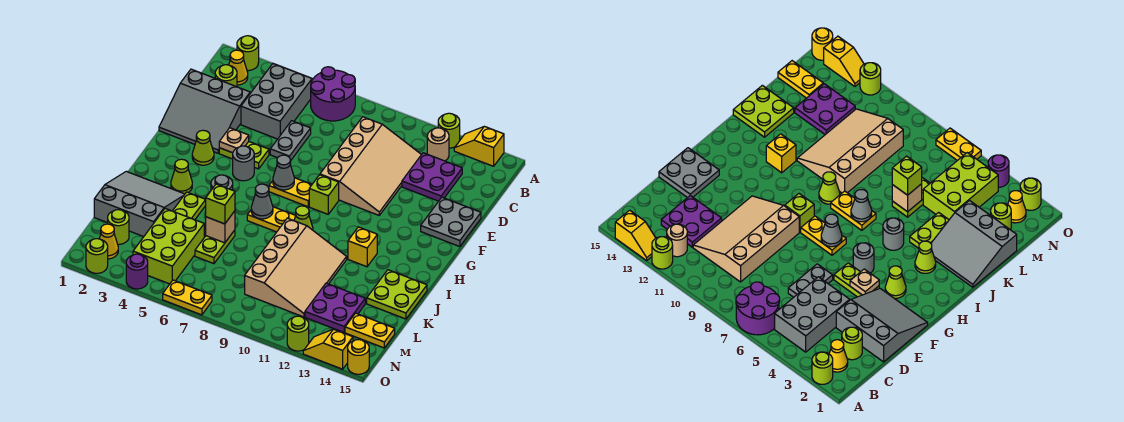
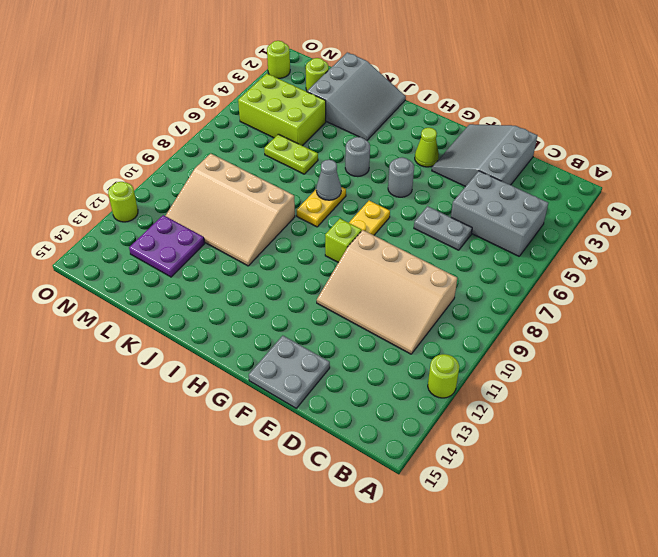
none -> lime 1x1 round brick [237,36,259,71]
none -> purple 2x2 round brick [311,67,355,121]
none -> yellow 1x2 slope [454,126,504,166]
none -> yellow 1x1 cone [229,50,248,85]

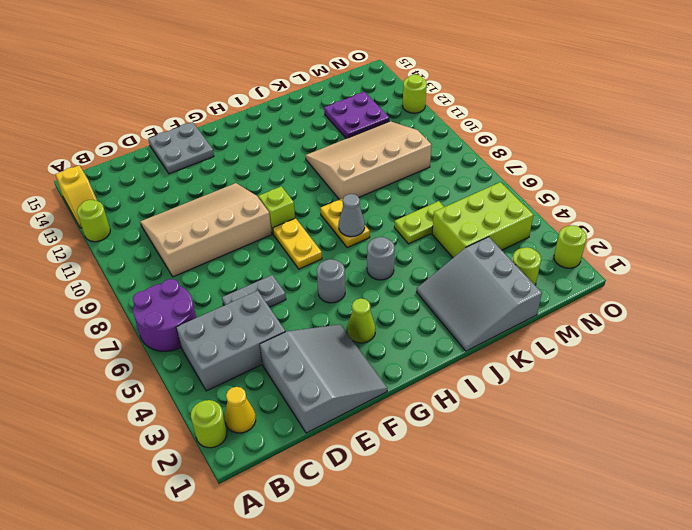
none -> tan 1x1 round brick [427,128,449,161]
none -> lime 1x1 round brick [215,65,237,87]
none -> purple 2x2 plate [402,153,462,201]
none -> lime 1x2 plate [219,142,269,169]

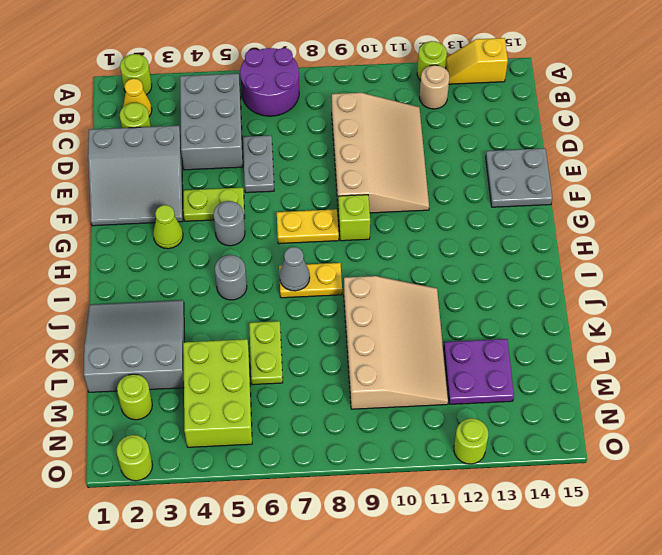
none -> purple 2x2 plate [402,153,462,201]
none -> lime 1x1 cone [171,159,192,194]
none -> lime 1x1 cone [294,206,313,230]
none -> yellow 1x1 brick [348,227,377,267]

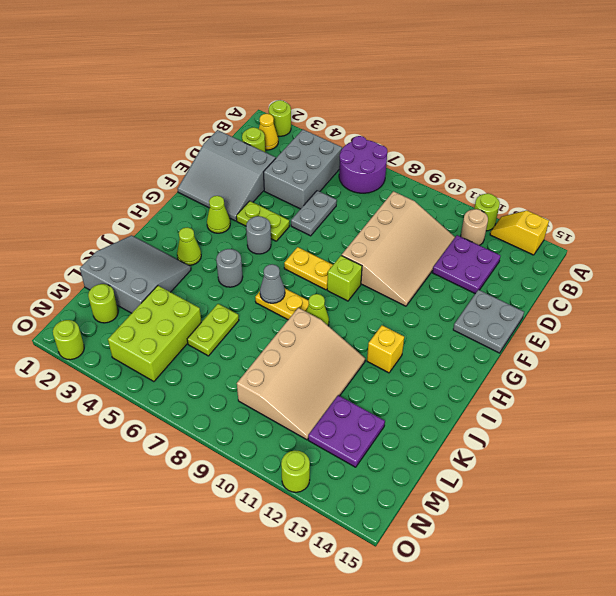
none -> lime 1x2 plate [173,192,206,220]
none -> lime 2x2 plate [367,270,427,319]
none -> yellow 1x2 plate [345,313,395,348]
none -> yellow 1x1 cone [99,224,118,259]

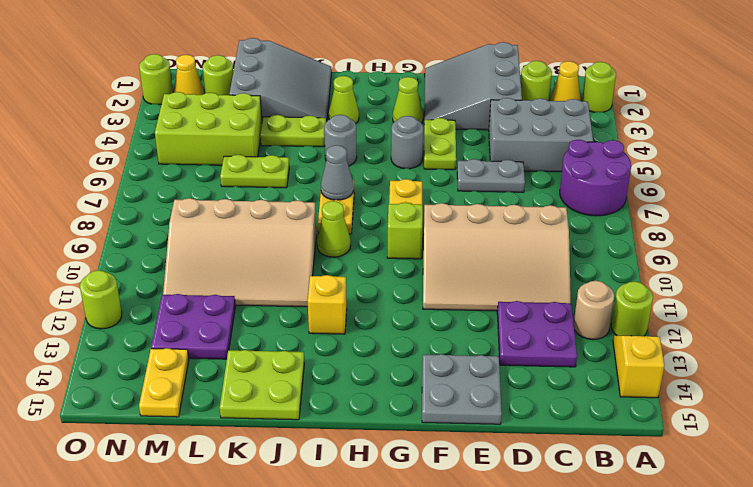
none -> purple 1x1 round brick [126,254,148,289]
none -> yellow 1x2 plate [163,280,212,315]
none -> yellow 1x2 slope [303,329,353,369]
none -> yellow 1x1 round brick [348,340,369,374]

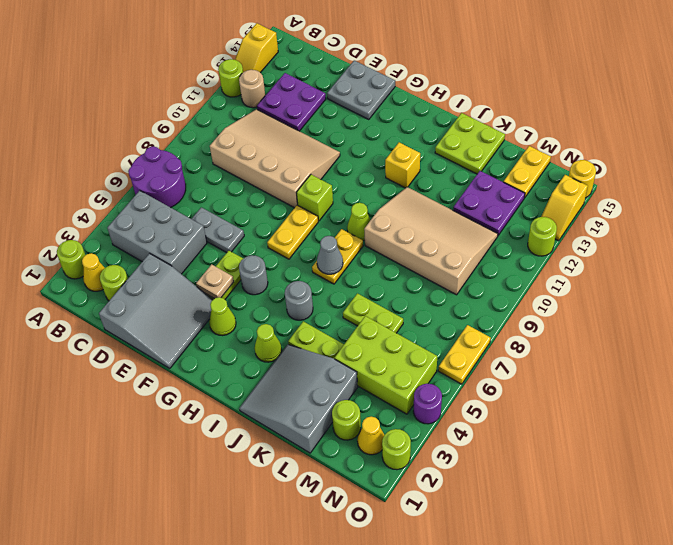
none -> grey 1x1 cone [273,155,294,190]
none -> tan 1x1 brick [206,211,235,243]
none -> lime 1x1 brick [206,184,235,224]

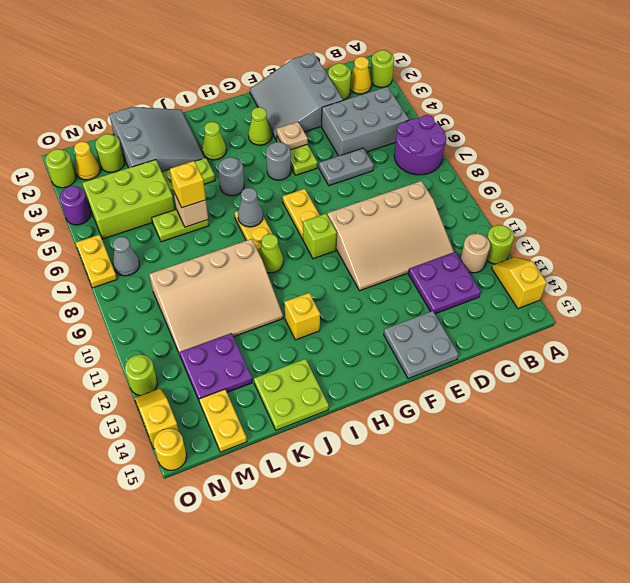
yellow 1x1 brick [170,161,206,208] -> lime 1x1 brick [206,184,235,224]
grey 1x1 cone [113,237,140,276] -> grey 1x1 cone moved to [273,155,294,190]

